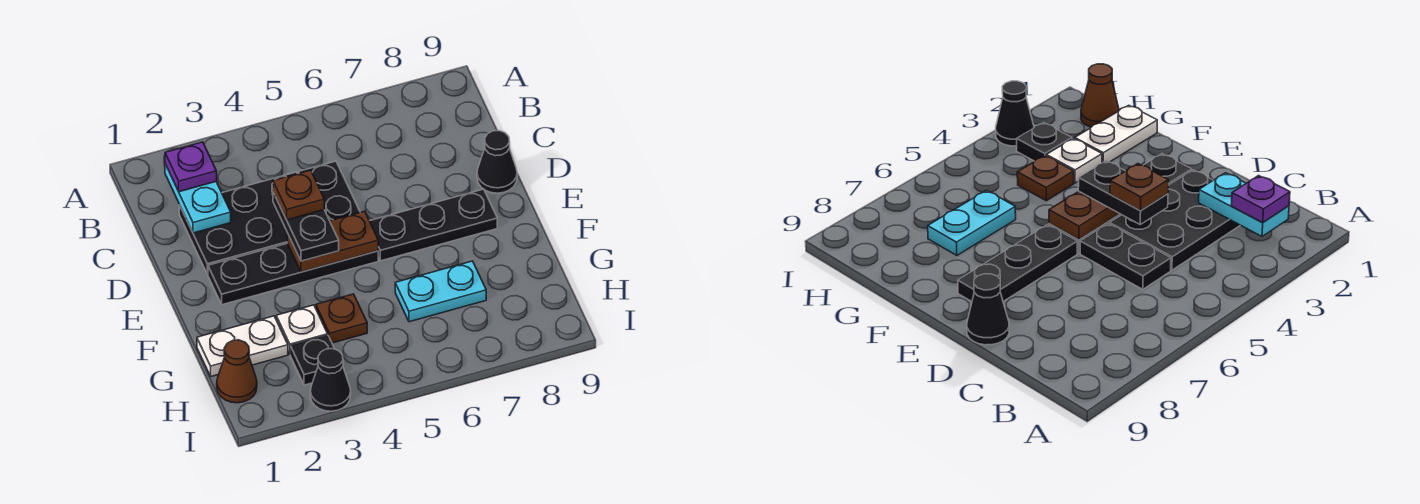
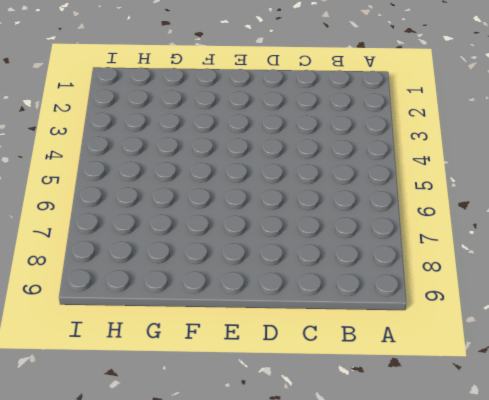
none -> black 2x3 plate [179,172,297,274]
none -> black 1x2 plate [298,161,360,221]
none -> black 1x1 cone [477,131,517,193]

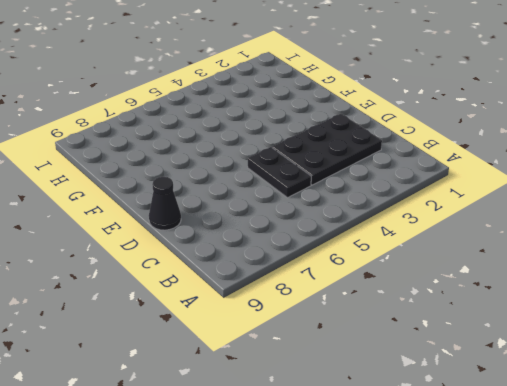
none -> black 1x4 plate [208,243,378,305]
none -> black 1x3 plate [370,189,497,261]
none -> white 1x2 plate [197,316,288,376]

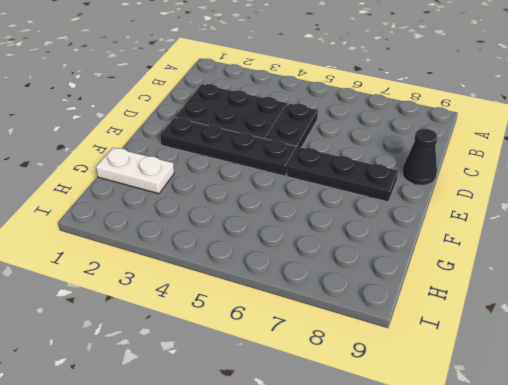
none -> white 1x1 plate [276,305,328,355]
none -> brown 1x1 plate [316,294,367,343]
none -> cyan 1x2 plate [395,261,486,322]

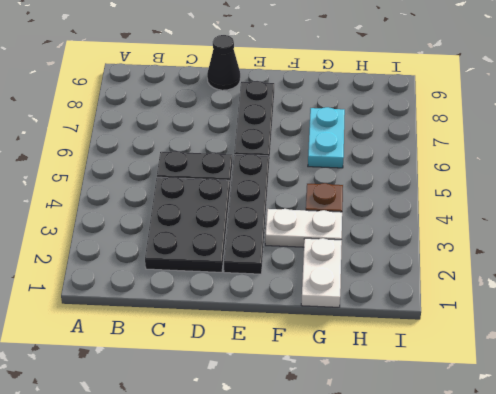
white 1x2 plate [265,209,342,247] -> white 1x1 plate [276,305,328,355]
none -> brown 1x1 cone [217,340,257,403]
none -> black 1x1 plate [291,336,335,385]
none -> black 1x1 cone [310,349,351,411]

